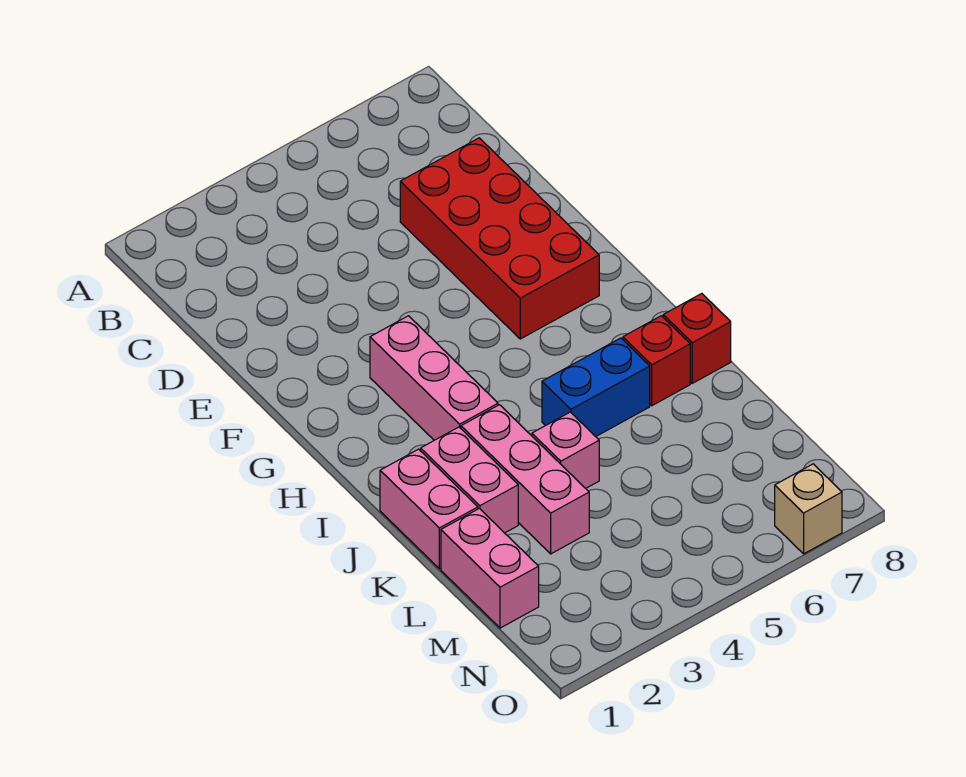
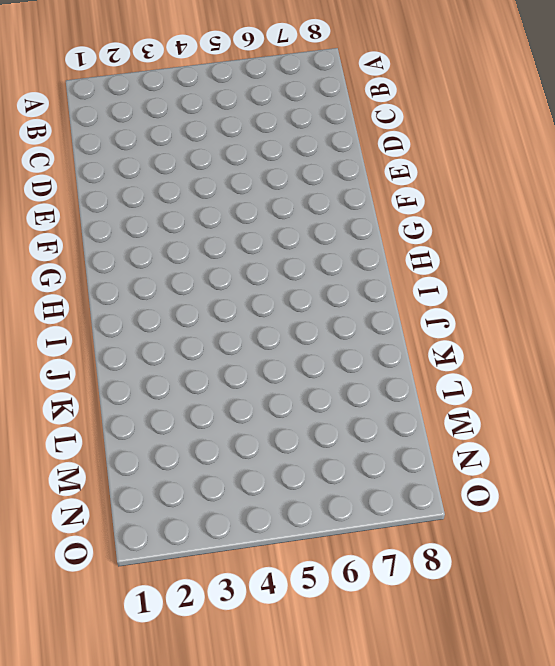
none -> red 2x4 brick [400,138,599,339]
none -> pink 1x3 brick [370,316,498,440]

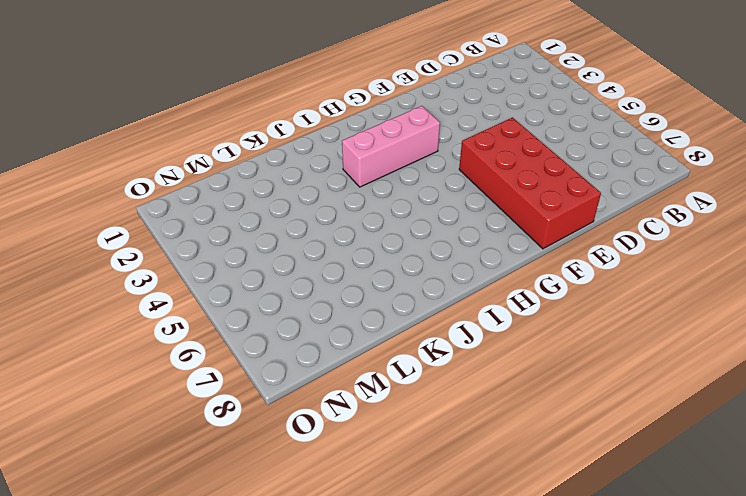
red 2x4 brick [459,118,601,249] -> red 2x4 brick turned to [400,138,599,339]
none -> pink 1x2 brick [380,449,478,569]
none -> pink 1x2 brick [421,427,518,533]

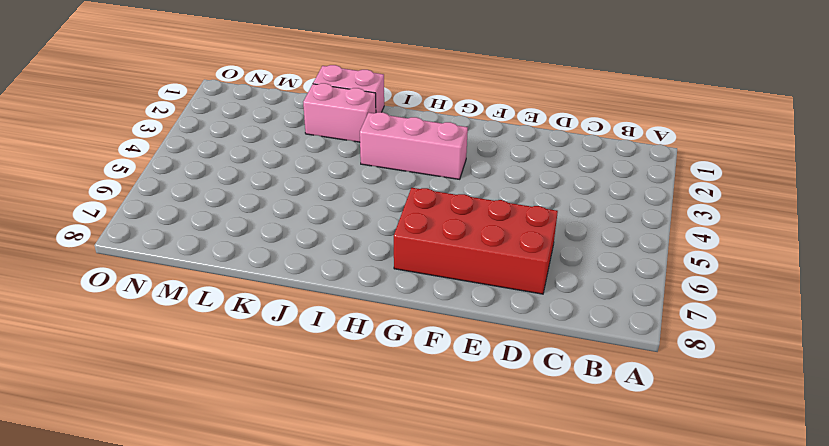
none -> pink 1x3 brick [461,405,589,554]
none -> blue 1x2 brick [542,338,650,437]

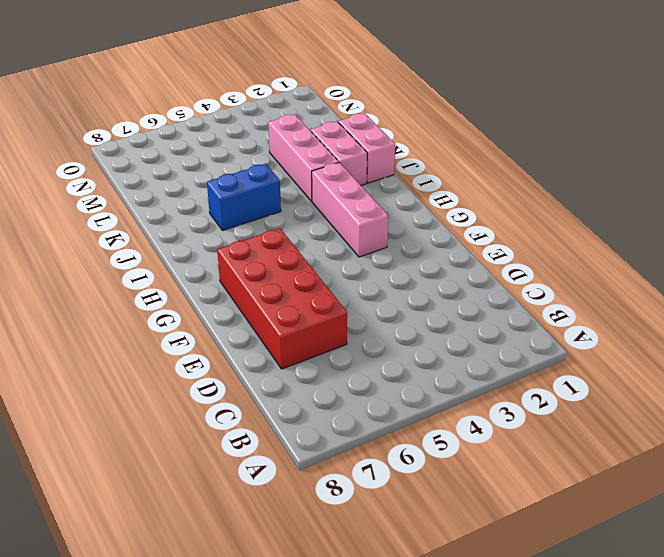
none -> red 1x1 brick [623,316,690,406]
none -> red 1x1 brick [663,294,731,383]

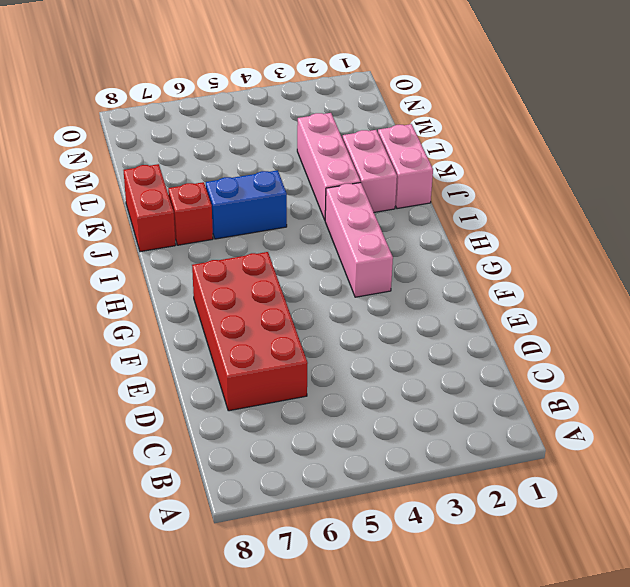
red 1x2 brick [124,164,176,252] -> red 1x1 brick [663,294,731,383]
none -> pink 1x1 brick [532,412,599,488]
none -> pink 1x2 brick [441,508,539,628]

